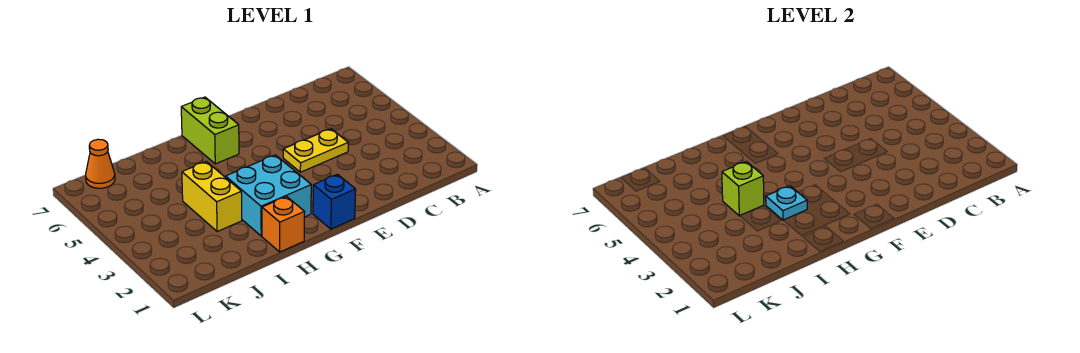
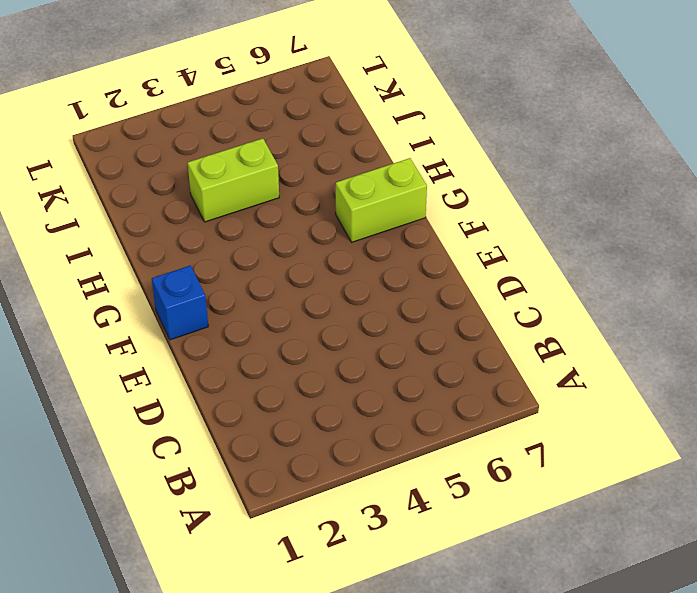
lime 1x2 brick [188,138,279,222] -> yellow 1x2 brick [182,161,242,232]
none -> yellow 1x2 plate [283,129,348,172]
none -> cyan 2x2 brick [226,155,311,236]

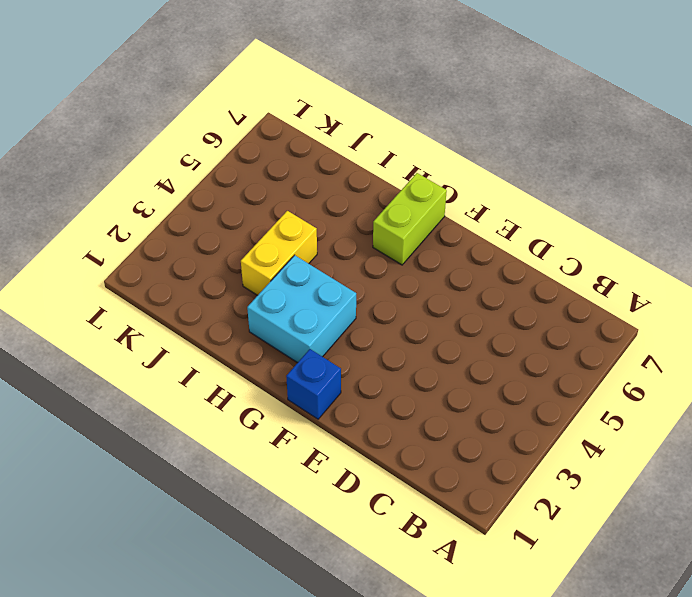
none -> yellow 1x2 plate [283,129,348,172]
none -> orange 1x1 brick [262,197,305,252]

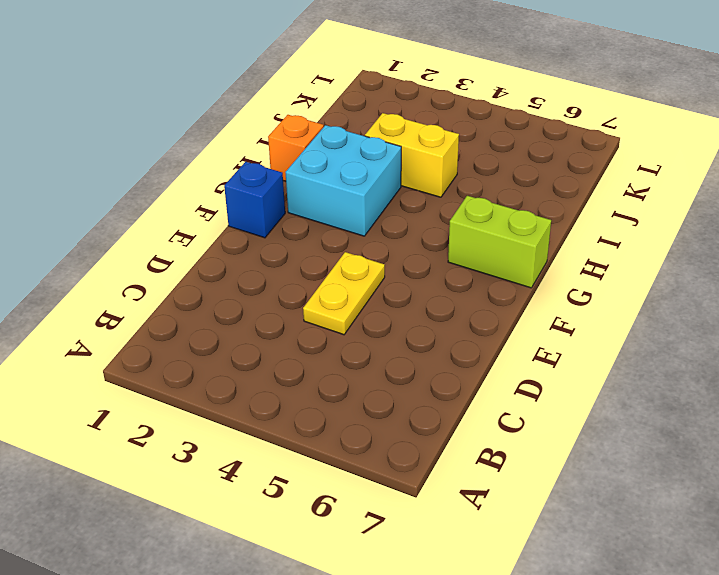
none -> orange 1x1 cone [86,139,115,188]
none -> cyan 1x1 plate [766,186,807,220]

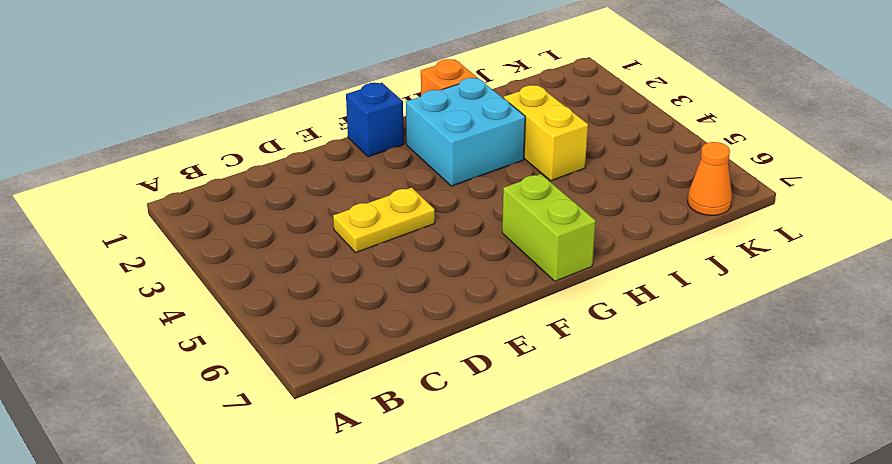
none -> cyan 1x1 plate [766,186,807,220]
none -> lime 1x1 brick [722,161,764,216]

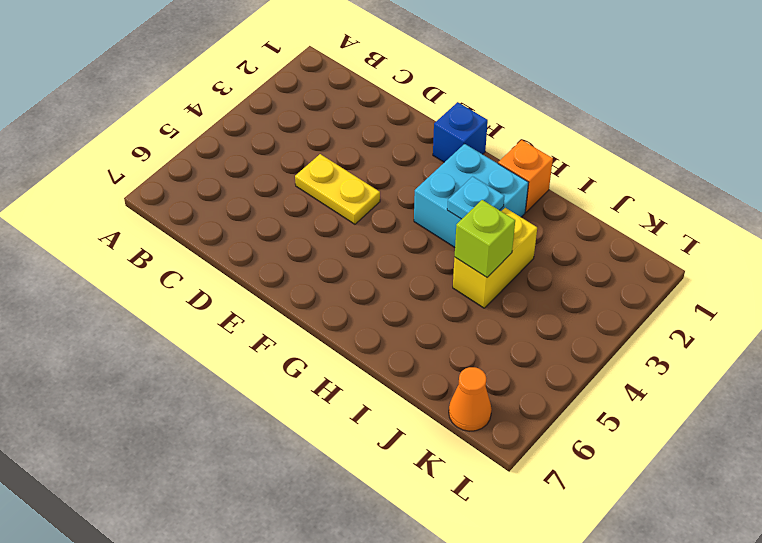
none -> lime 1x2 brick [181,97,239,164]

